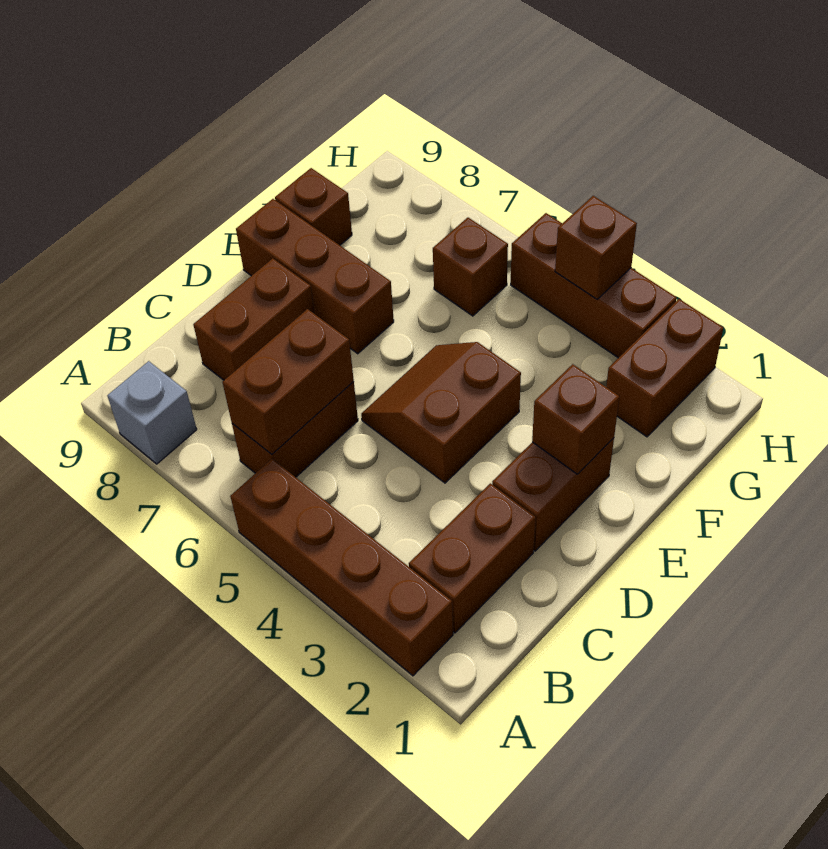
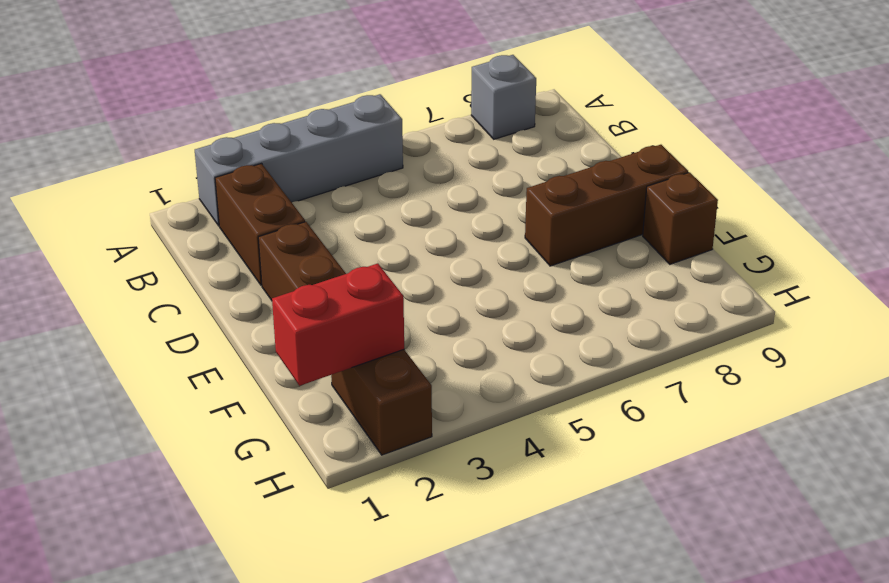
grey 1x4 brick [195,94,403,226] -> brown 1x4 brick [230,459,453,676]
red 1x2 brick [272,263,404,386] -> none
none -> brown 1x2 brick [232,382,358,477]
none -> brown 1x2 brick [193,258,315,380]
none -> brown 2x2 slope [361,342,521,483]

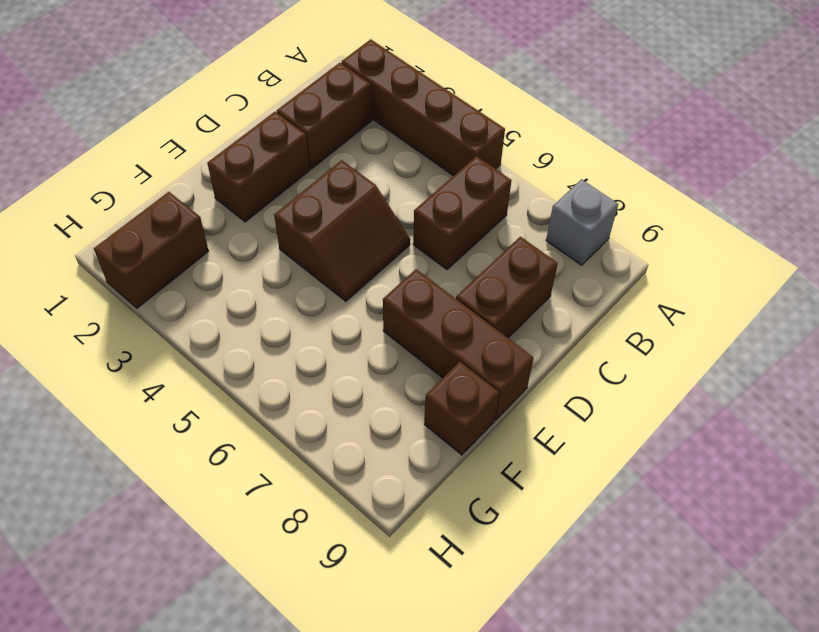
none -> brown 1x1 brick [433,218,508,316]
none -> brown 1x3 brick [511,213,677,358]
none -> brown 1x2 brick [222,309,354,454]

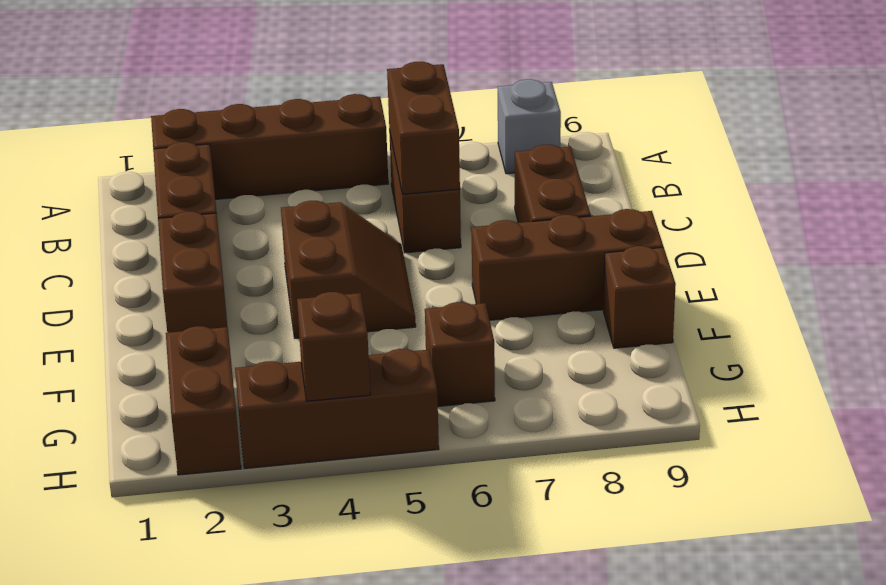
none -> brown 1x1 brick [532,364,619,474]

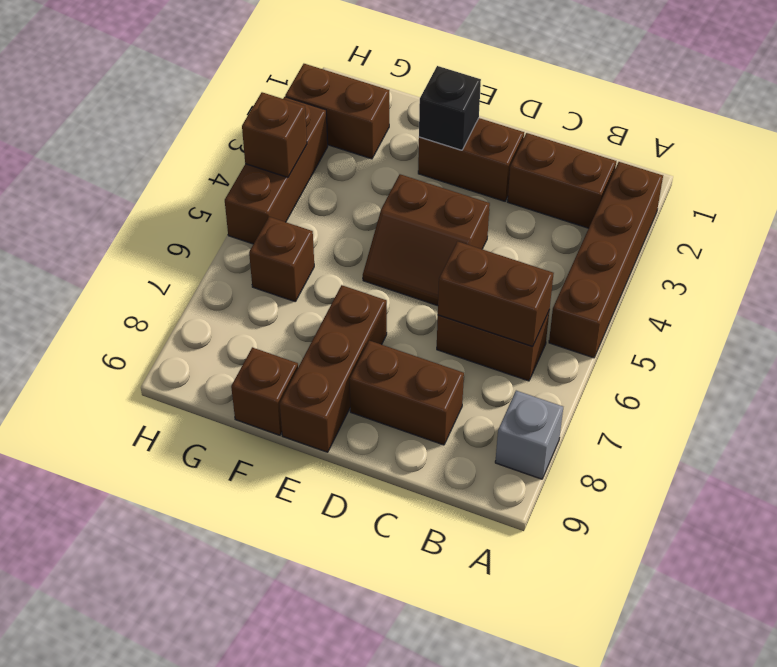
black 1x1 brick [419,66,481,150] -> brown 1x1 brick [532,364,619,474]

